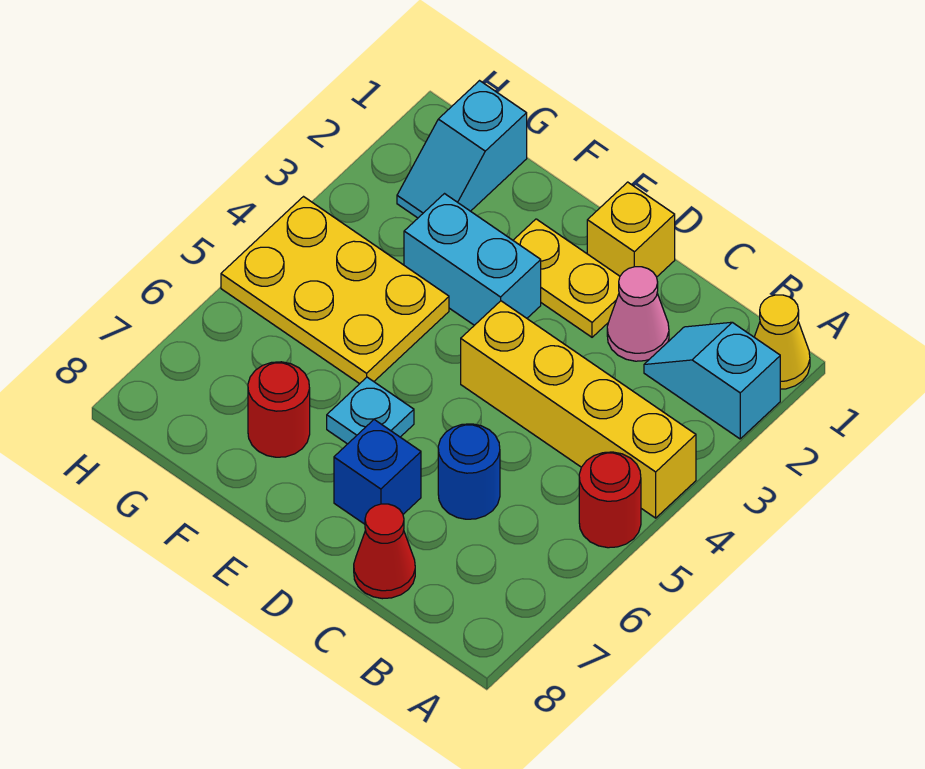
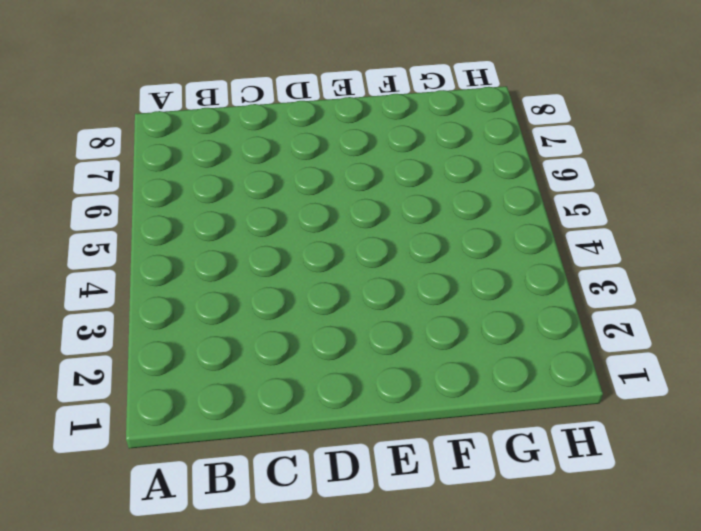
none -> yellow 1x1 cone [754,295,810,389]
none -> cyan 1x2 slope [644,322,780,439]
none -> yellow 1x4 brick [461,301,696,518]

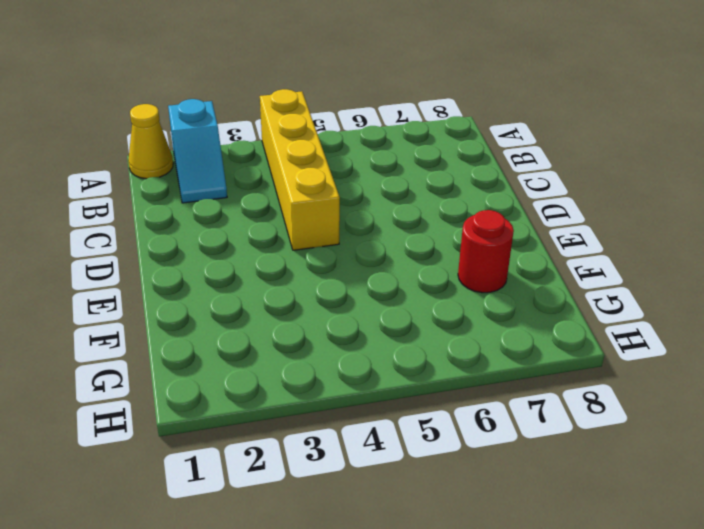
none -> red 1x1 round brick [579,452,641,548]
none -> pink 1x1 cone [607,267,669,361]
none -> blue 1x1 round brick [438,424,500,519]

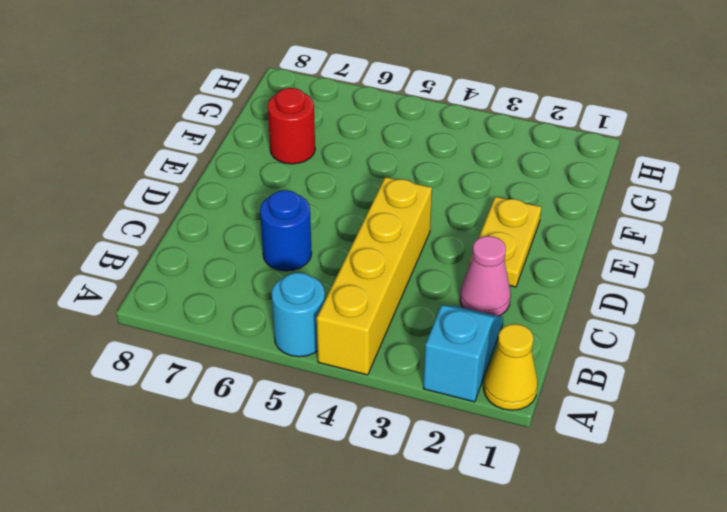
cyan 1x1 round brick [272,273,325,357] -> red 1x1 round brick [579,452,641,548]
none -> red 1x1 cone [354,504,415,599]
none -> yellow 1x1 brick [587,182,675,277]
none -> blue 1x1 brick [334,420,421,524]

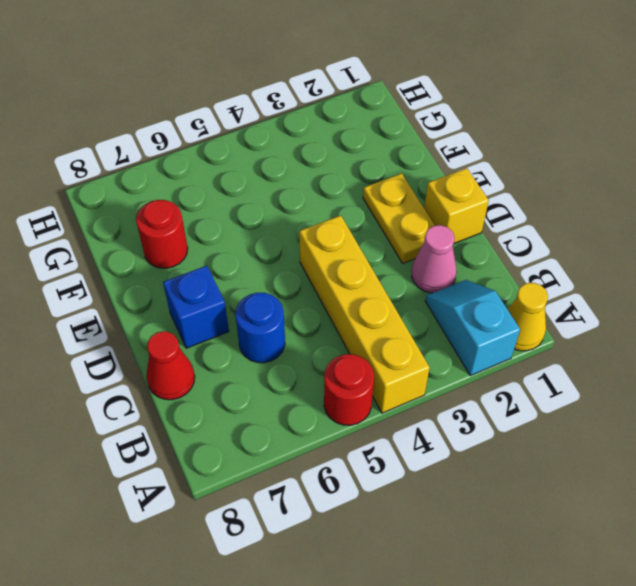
none -> cyan 1x2 brick [404,194,541,325]
none -> cyan 1x1 plate [327,377,414,444]
none -> yellow 2x3 plate [221,197,449,384]

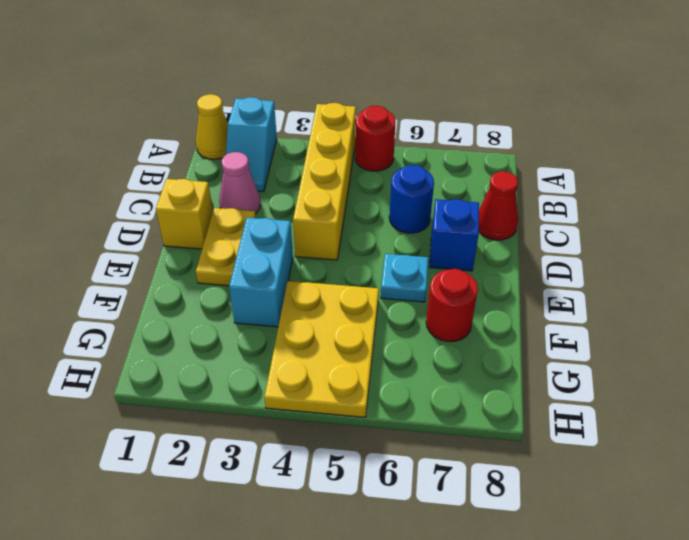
none -> cyan 1x2 slope [397,81,527,218]

